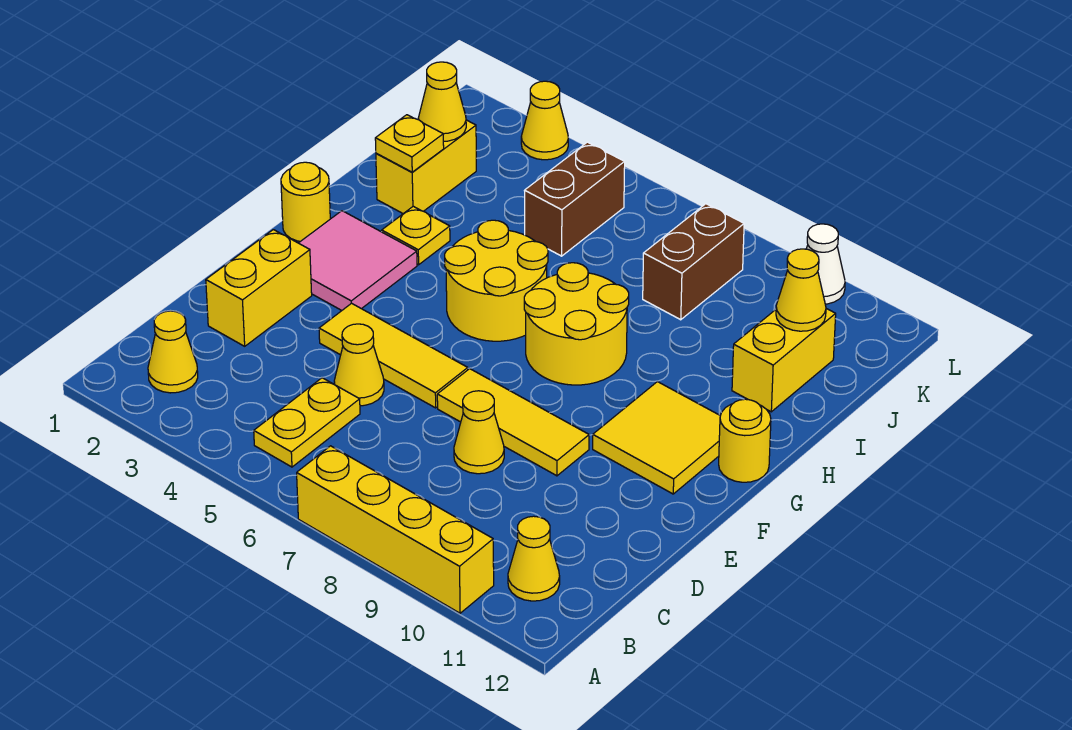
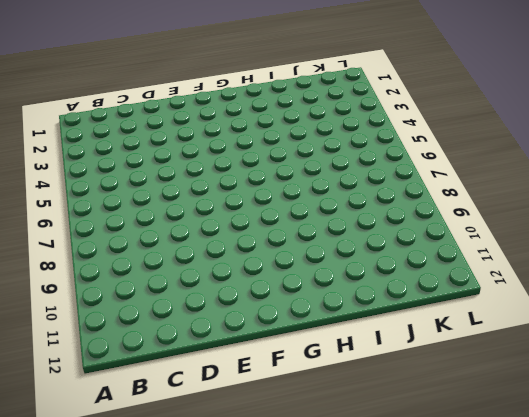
none -> yellow 1x4 brick [297,446,494,613]
none -> yellow 1x1 cone [148,311,198,393]
none -> yellow 1x2 plate [254,378,360,467]

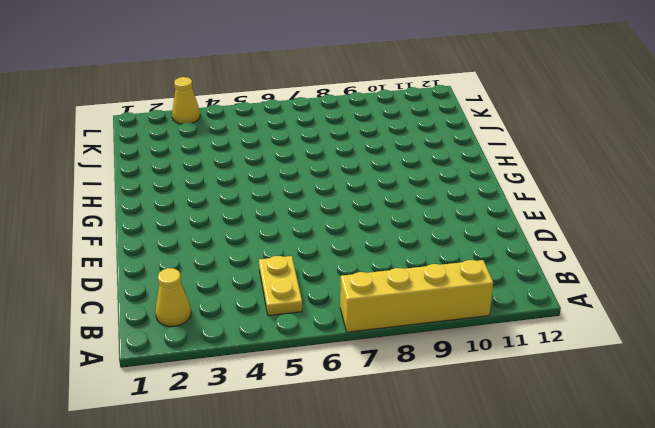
none -> yellow 1x1 cone [508,516,560,601]
none -> yellow 1x2 brick [206,230,312,346]
none -> yellow 1x1 cone [334,324,384,406]

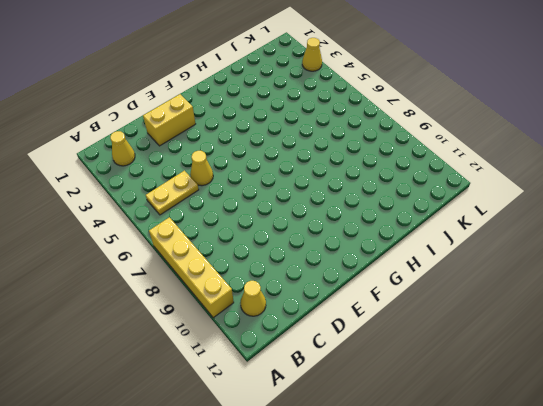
none -> yellow 1x1 cone [454,391,504,474]
none -> yellow 1x3 tile [319,303,468,408]
none -> yellow 1x3 tile [437,369,589,476]

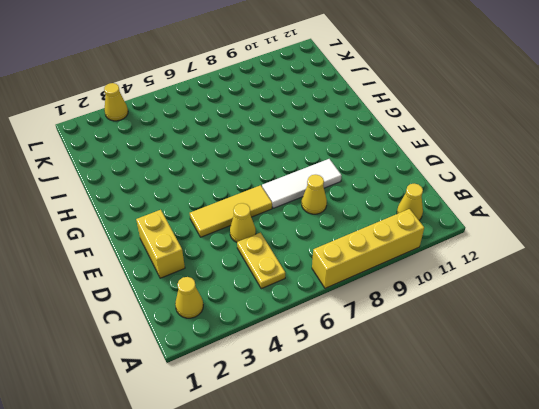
white 1x3 tile [262,159,342,208] -> yellow 1x3 tile [437,369,589,476]
none -> pink 2x2 tile [299,211,417,310]
none -> yellow 2x2 tile [593,382,720,494]
none -> yellow 1x1 round brick [281,162,330,241]

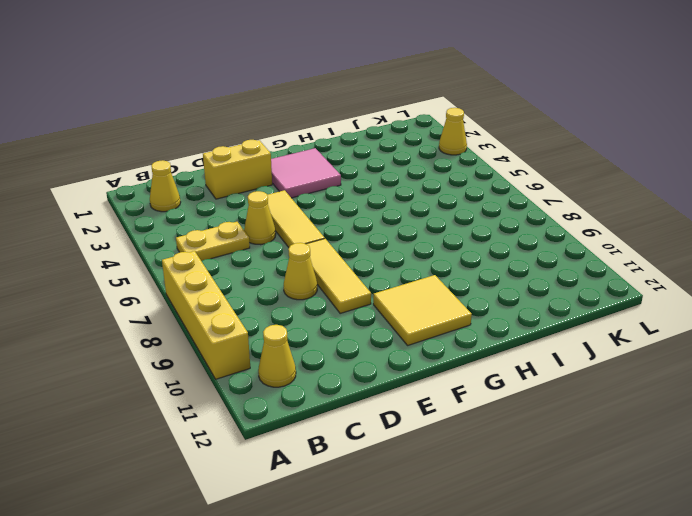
none -> yellow 1x1 round brick [281,162,330,241]
none -> yellow 2x2 round brick [445,220,548,341]
none -> yellow 2x2 round brick [524,263,629,385]

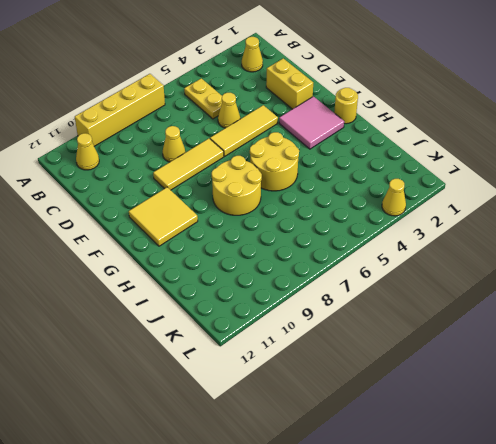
none -> yellow 1x1 round brick [719,399,771,482]
none -> yellow 1x1 plate [382,206,450,265]
none -> yellow 1x2 brick [376,120,476,214]

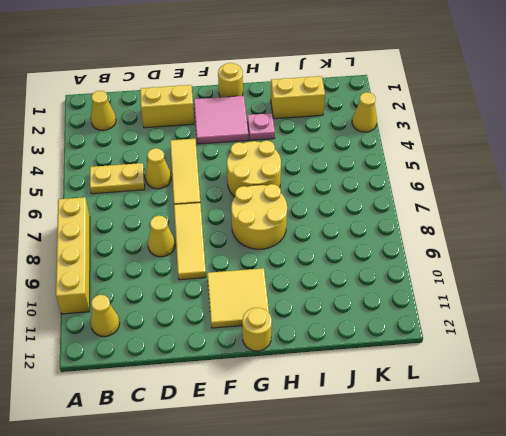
pink 1x1 plate [248,113,275,140] -> yellow 1x1 plate [382,206,450,265]
none -> yellow 1x2 brick [732,309,836,412]
none -> brown 1x2 brick [524,142,625,256]
none -> brown 1x2 brick [643,204,744,320]

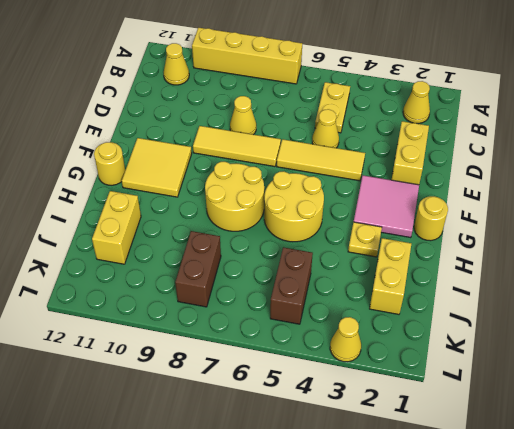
none -> white 1x1 cone [806,224,845,304]
none -> yellow 1x1 plate [375,115,444,172]
none -> yellow 1x1 cone [418,62,466,141]

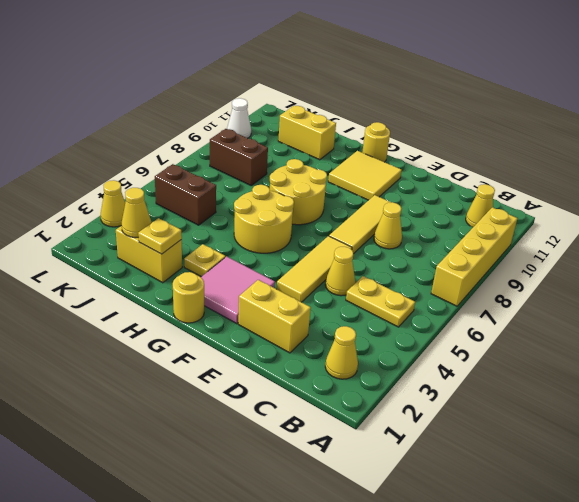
none -> yellow 1x1 cone [776,249,826,331]

